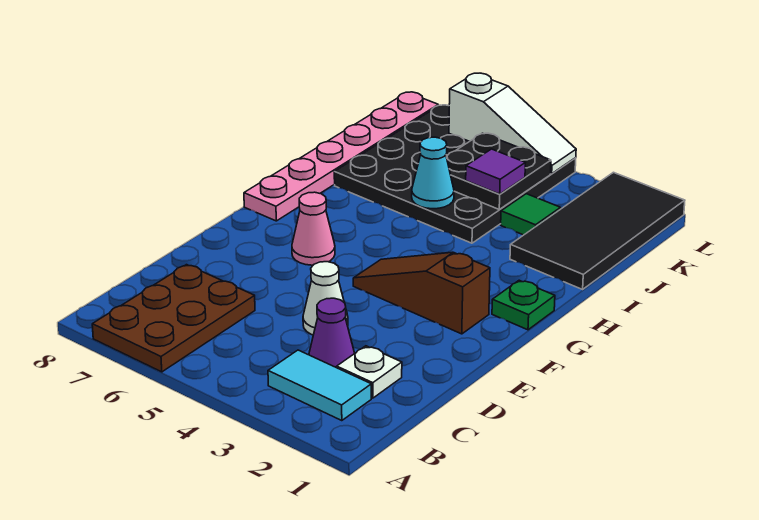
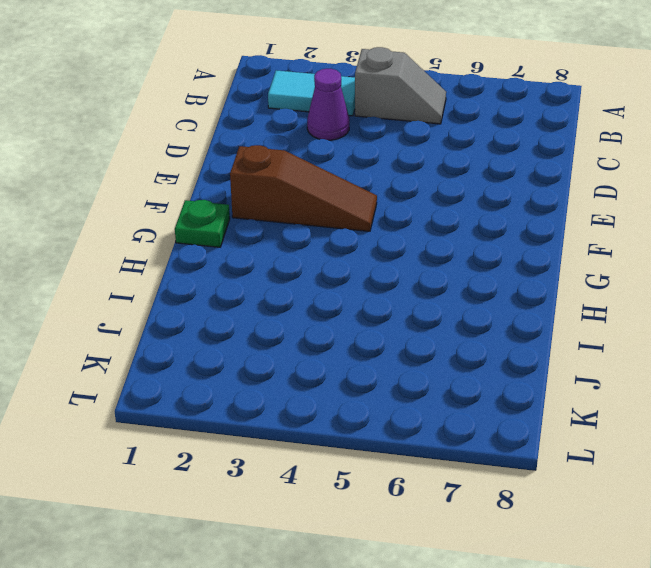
grey 1x2 slope [355,47,446,124] -> none
none -> brown 2x3 plate [92,265,255,372]
none -> white 1x1 plate [337,346,402,398]
none -> white 1x1 cone [303,262,348,335]

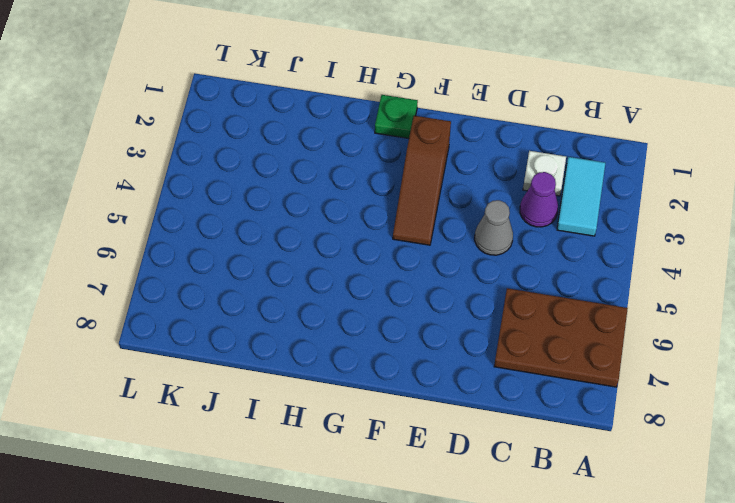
grey 1x1 cone [475,200,513,255] -> white 1x1 cone [303,262,348,335]
none -> pink 1x1 cone [292,192,335,265]
none -> pink 1x6 plate [244,92,438,221]
none -> black 2x4 tile [510,172,685,289]

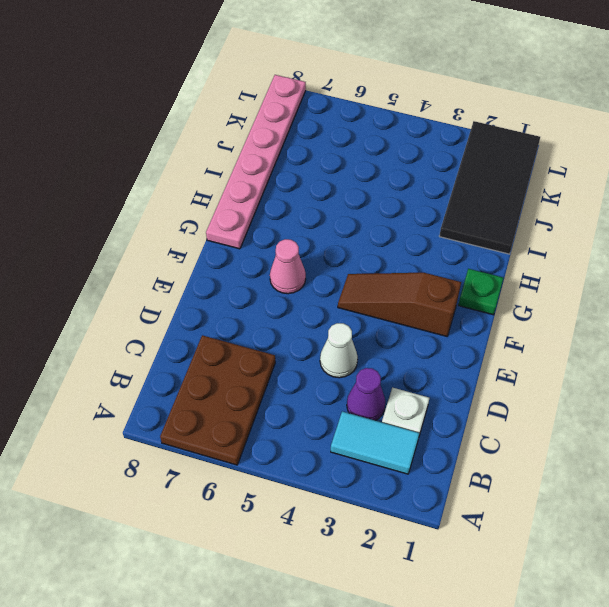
none -> black 4x4 plate [334,105,576,243]
none -> green 1x1 tile [501,194,561,235]
none -> cyan 1x1 cone [412,137,454,209]

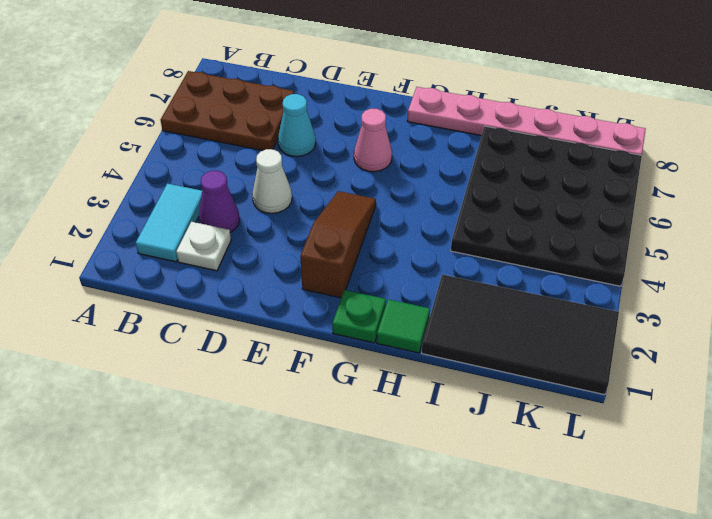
cyan 1x1 cone [278,94,316,157] -> cyan 1x1 cone moved to [412,137,454,209]
green 1x1 tile [377,299,430,353] -> green 1x1 tile moved to [501,194,561,235]
none -> black 2x2 plate [447,133,551,210]
none -> white 1x3 slope [449,73,576,174]
none -> purple 1x1 tile [466,149,525,194]

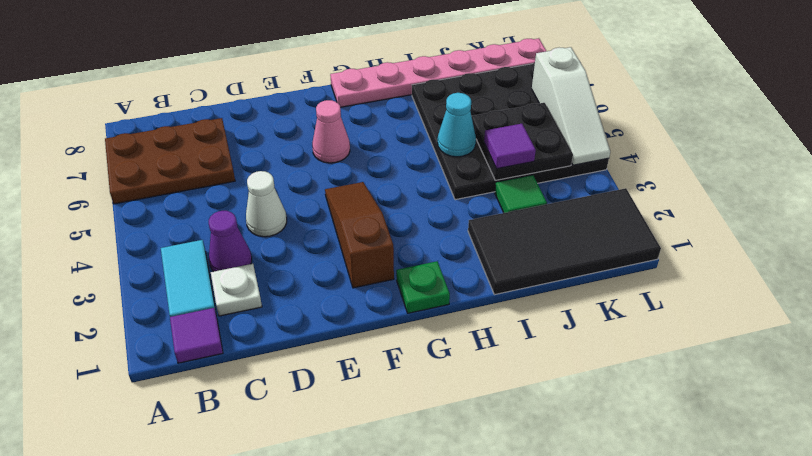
purple 1x1 tile [170,308,223,363] -> none

